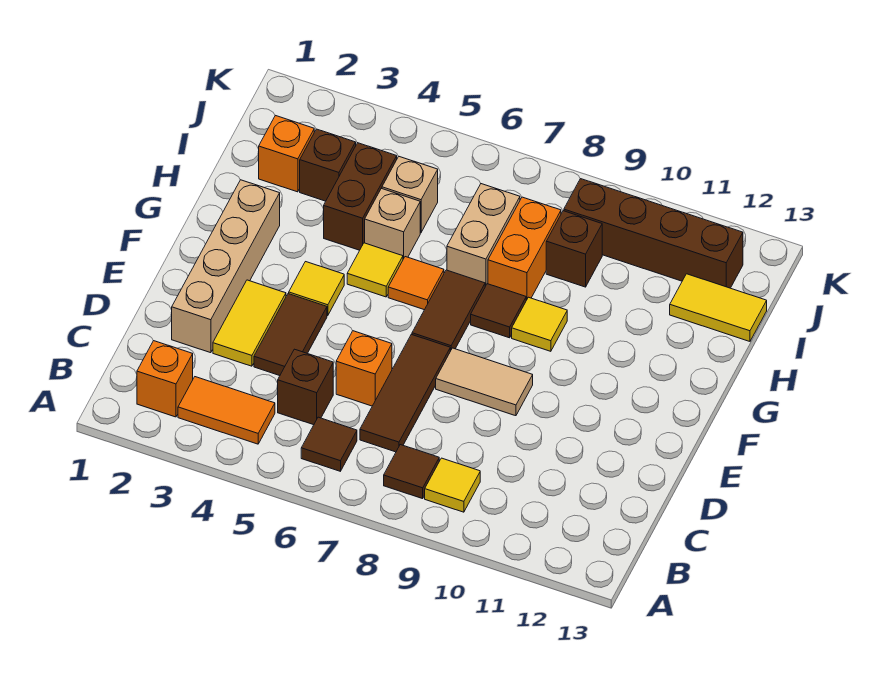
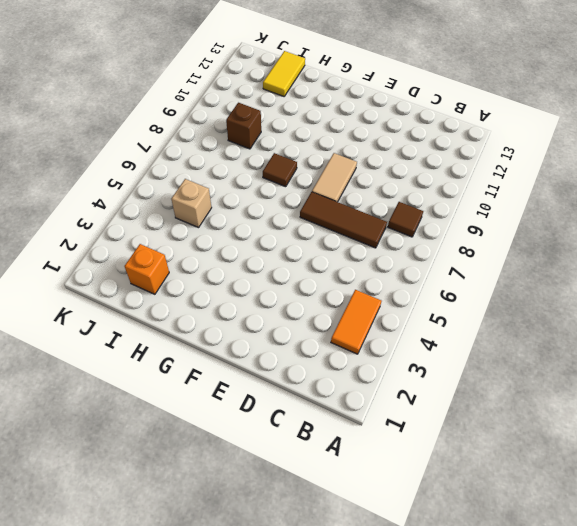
none -> orange 1x1 brick [137,341,193,417]
none -> brown 1x1 tile [301,417,357,471]
none -> yellow 1x1 tile [425,458,480,512]

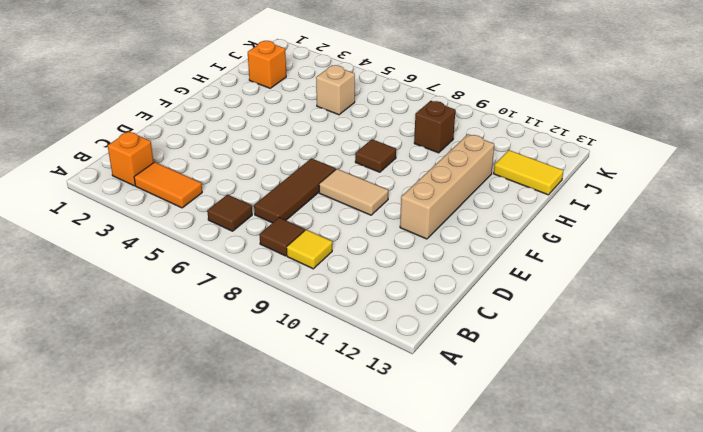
tan 1x4 brick [400,134,494,239] -> tan 1x4 brick moved to [172,180,280,353]
none -> brown 1x1 brick [278,349,333,425]
none -> yellow 1x2 tile [213,280,286,366]
none -> brown 1x2 tile [254,294,327,376]

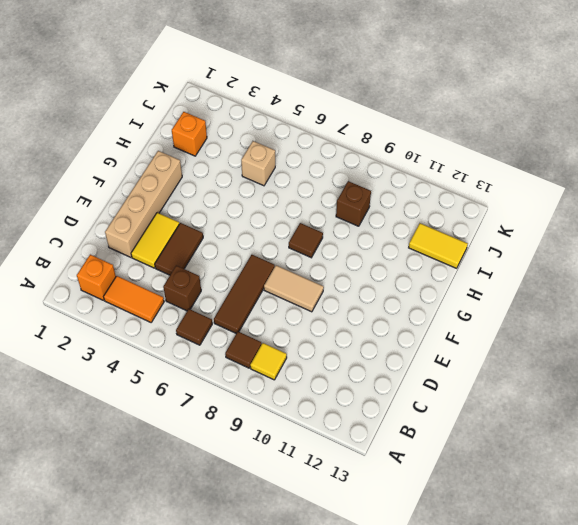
none -> orange 1x1 brick [336,331,392,406]
none -> yellow 1x1 tile [289,262,344,316]
none -> brown 1x2 tile [412,270,485,351]

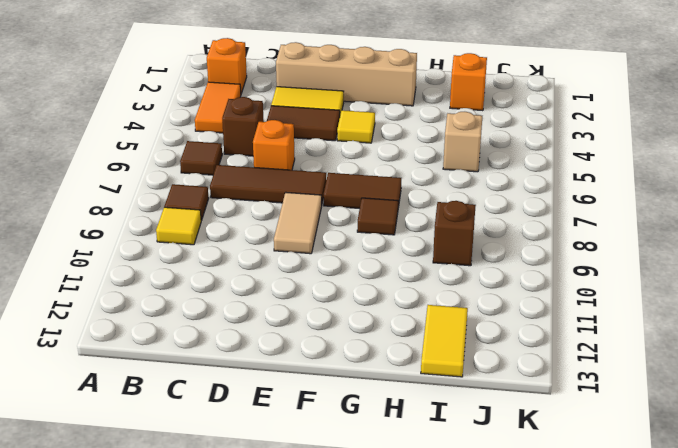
none -> yellow 1x1 tile [347,243,403,297]
none -> orange 1x1 tile [388,257,444,310]
none -> yellow 1x1 tile [512,297,567,351]

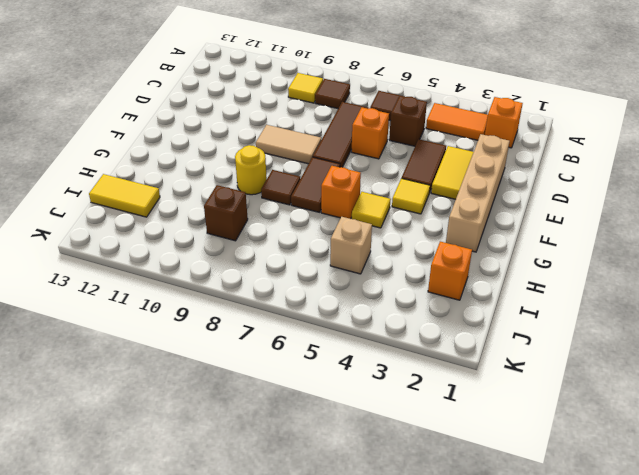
orange 1x1 brick [321,166,361,219] -> orange 1x1 tile [388,257,444,310]
yellow 1x1 round brick [235,145,267,195] -> yellow 1x1 tile [512,297,567,351]
none -> brown 1x2 brick [324,143,397,250]
none -> tan 1x1 brick [365,188,420,259]
none -> tan 1x2 brick [447,184,520,286]

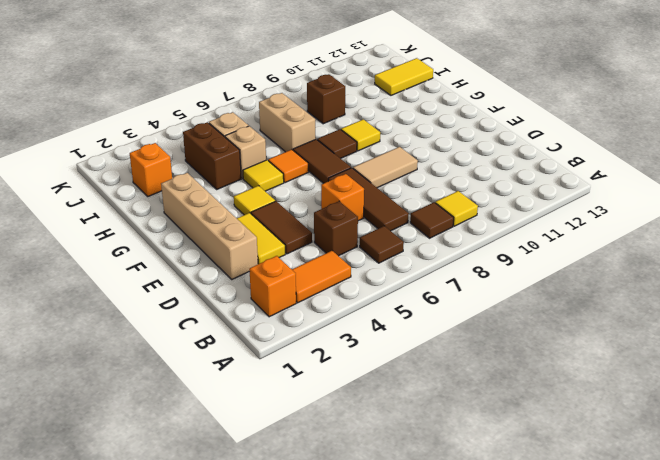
none -> orange 1x2 brick [488,197,561,300]
none -> brown 1x1 brick [300,129,356,201]
none -> brown 1x4 brick [564,179,743,288]

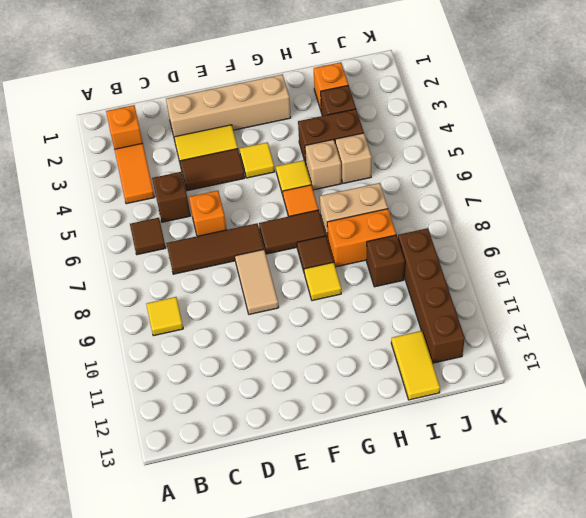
none -> brown 1x1 tile [384,445,439,499]

